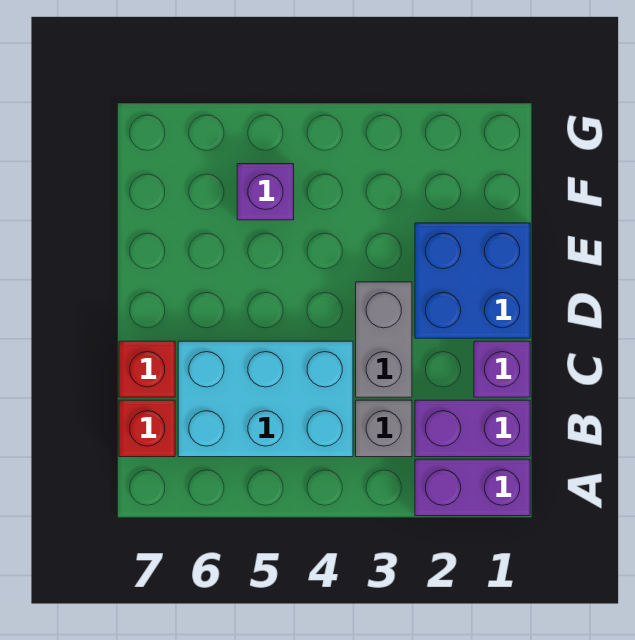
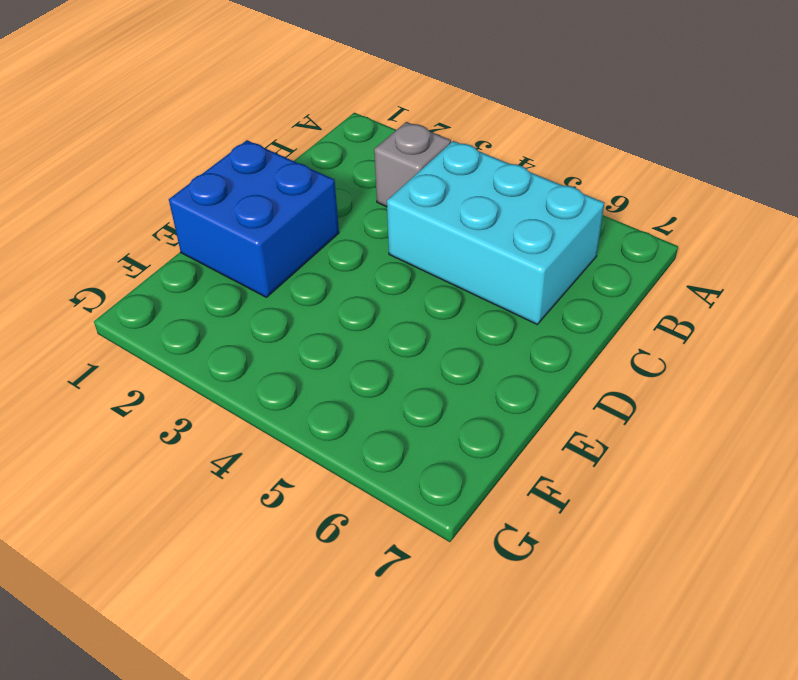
none -> purple 1x2 brick [415,459,530,516]
none -> purple 1x2 brick [415,400,530,457]

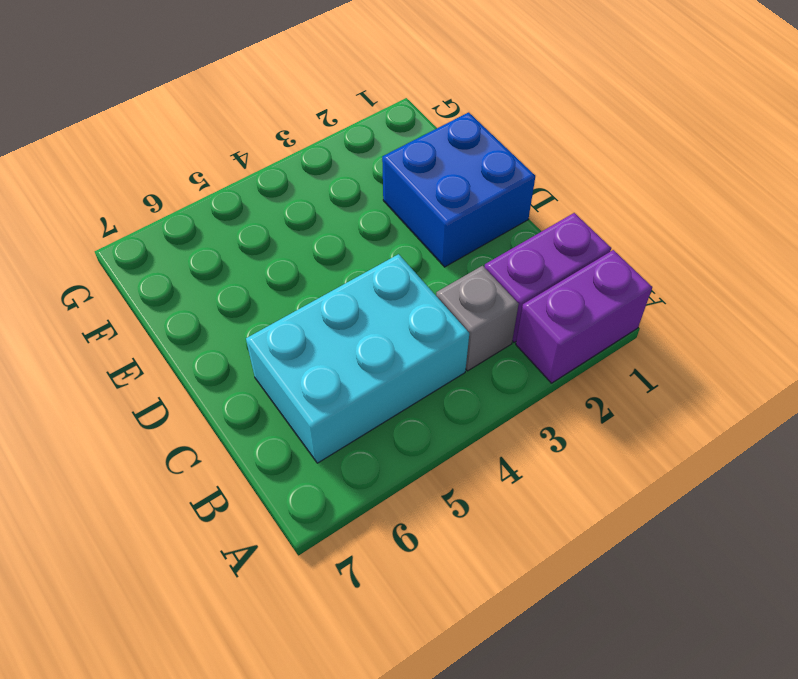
none -> red 1x1 brick [119,400,175,457]
none -> purple 1x1 brick [474,341,530,397]

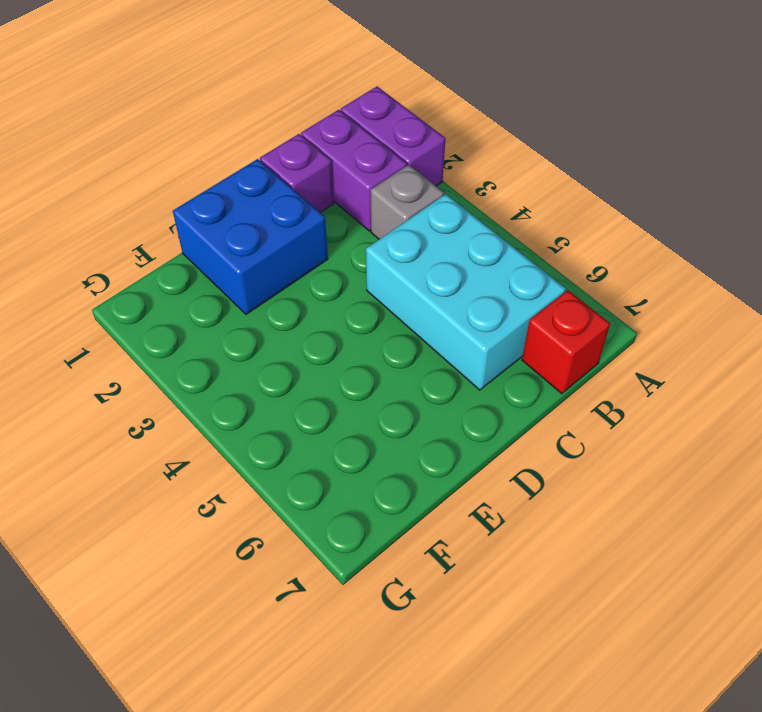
none -> grey 1x2 brick [356,282,412,397]
none -> red 1x1 brick [119,341,175,397]

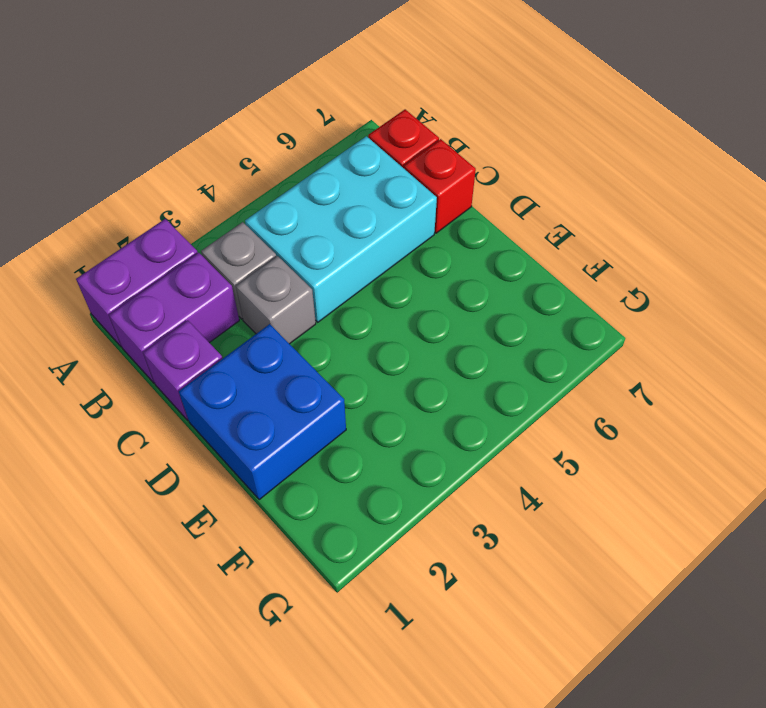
grey 1x1 brick [236,256,316,344] -> grey 1x2 brick [356,282,412,397]
none -> purple 1x1 brick [237,164,294,220]

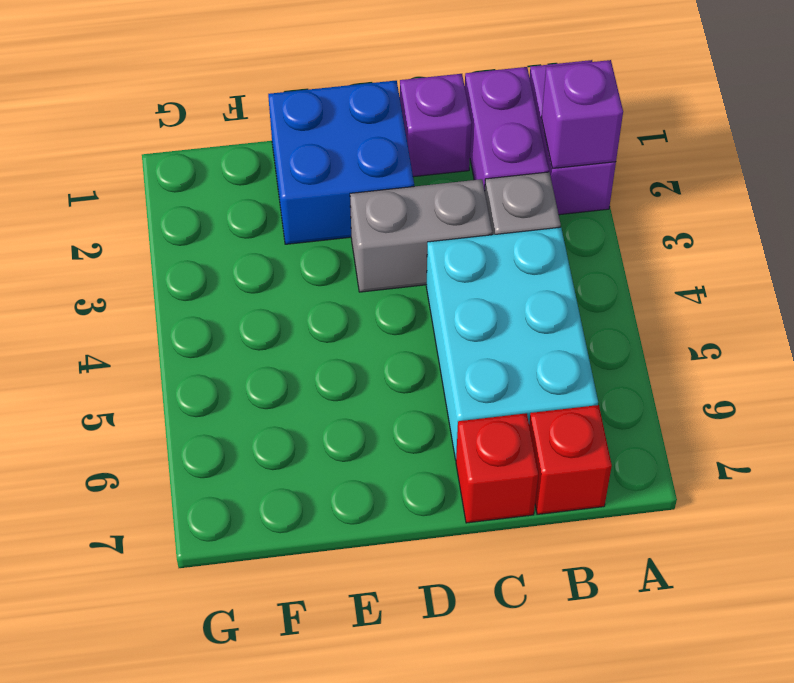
purple 1x1 brick [541,60,623,168] -> purple 1x1 brick moved to [237,164,294,220]

